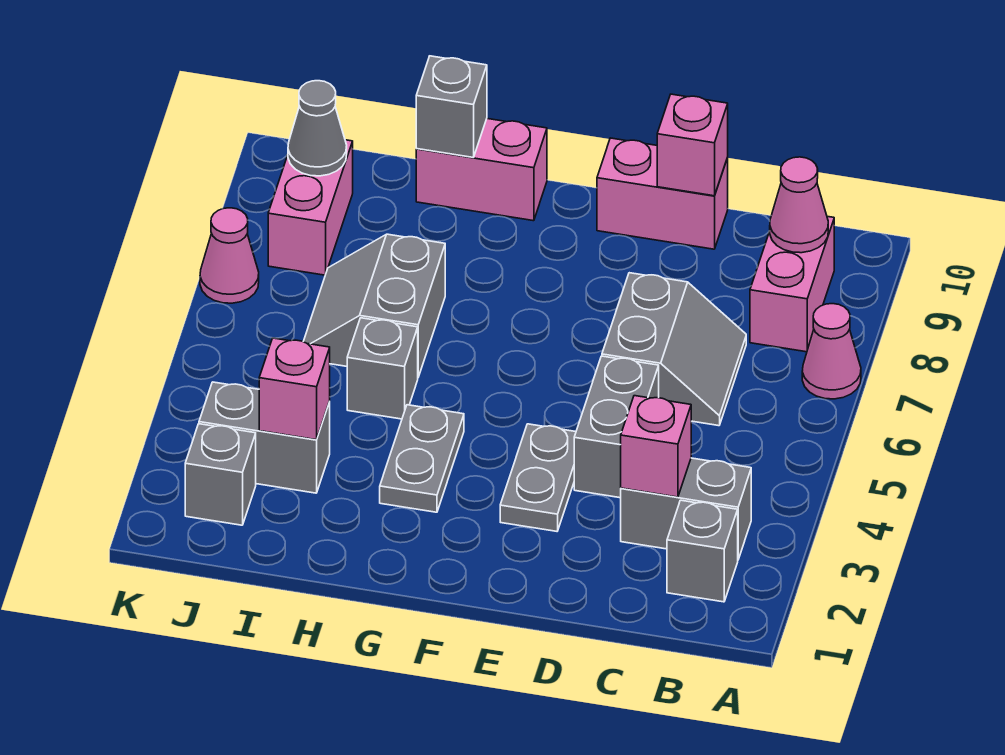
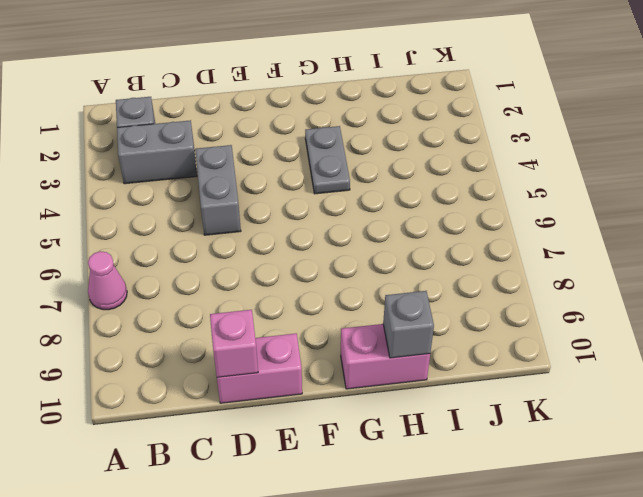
none -> pink 1x2 brick [750,216,834,352]
none -> grey 2x2 slope [602,273,746,426]
none -> grey 1x2 plate [500,424,576,531]

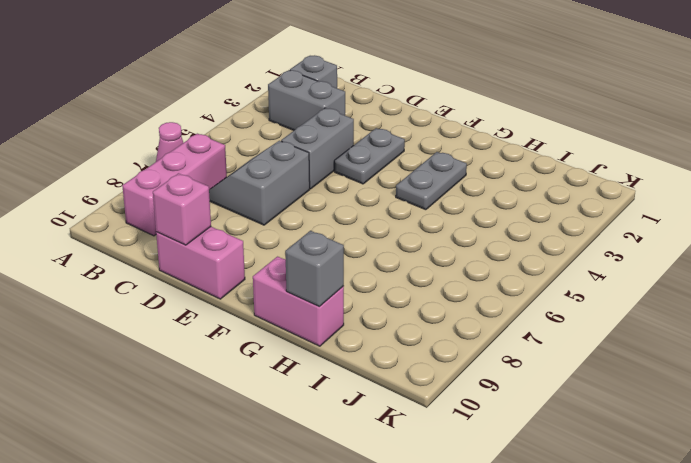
pink 1x3 brick [122,134,227,236] -> pink 1x2 brick [750,216,834,352]
none -> grey 1x1 brick [347,318,418,419]
none -> grey 2x2 slope [303,234,445,377]
none -> grey 1x2 brick [199,382,330,493]

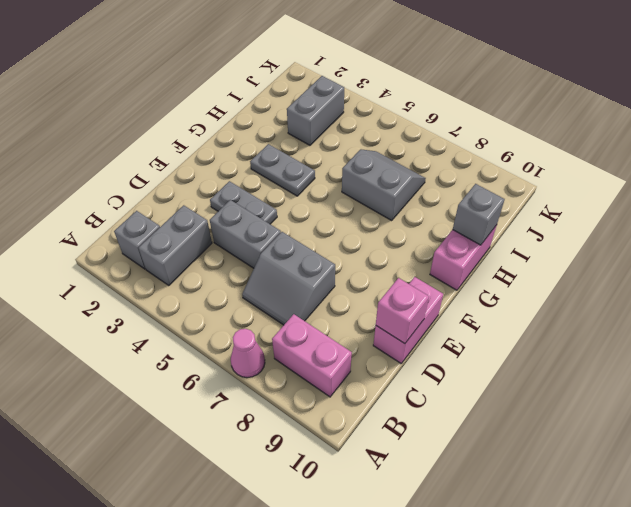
none -> grey 1x1 brick [347,318,418,419]
none -> grey 1x1 brick [185,424,256,525]
none -> pink 1x2 brick [268,140,353,275]

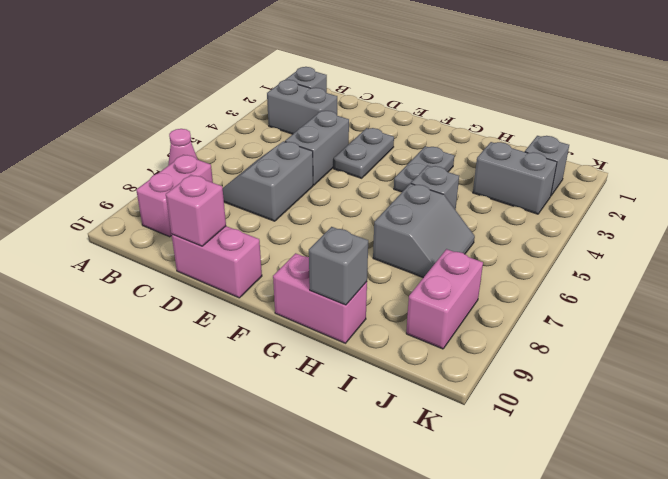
none -> pink 1x1 cone [200,208,259,303]
none -> pink 1x1 cone [769,157,828,253]
none -> pink 1x1 brick [621,396,691,497]

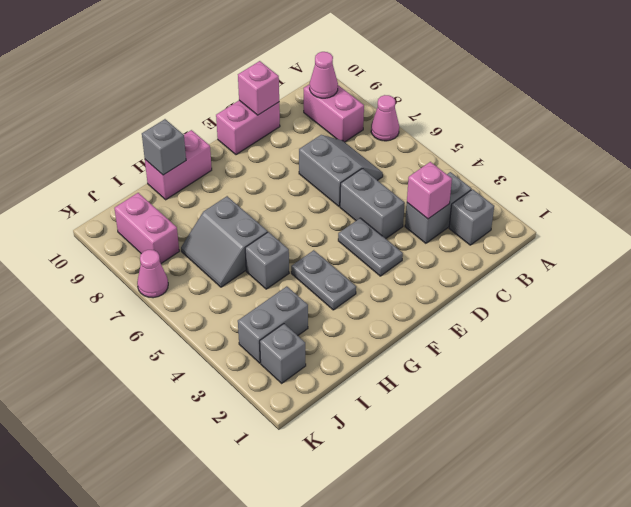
none -> pink 1x1 brick [259,338,330,440]
none -> grey 1x1 cone [288,81,347,176]

